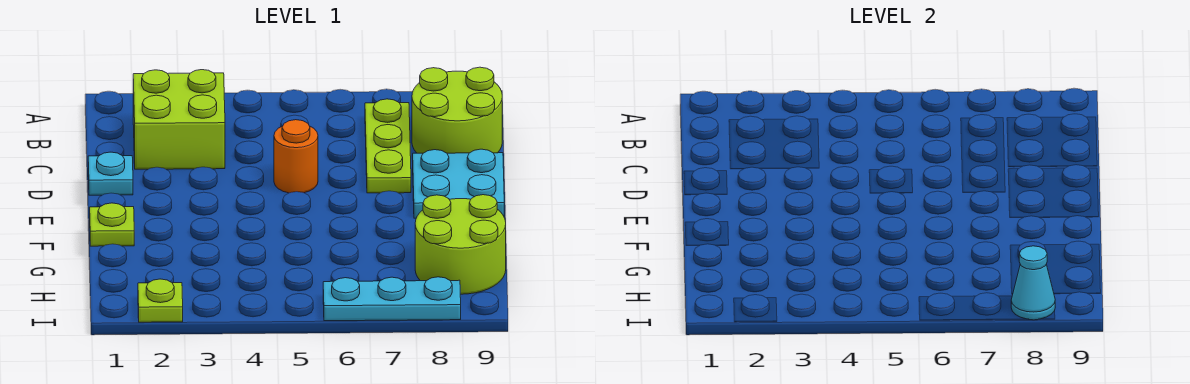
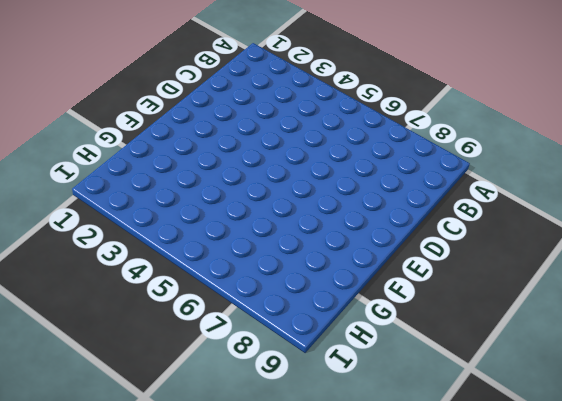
none -> lime 2x2 brick [133,70,225,169]
none -> lime 1x3 plate [365,99,411,193]

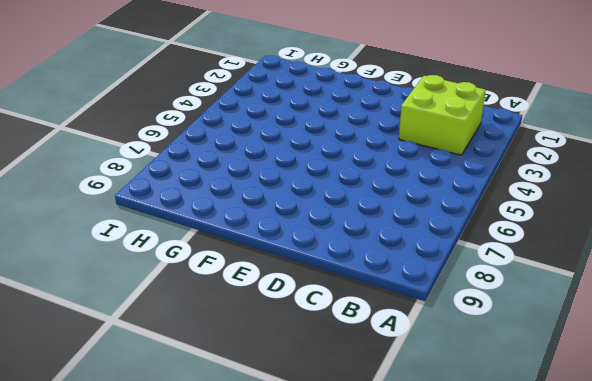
none -> lime 1x3 plate [365,99,411,193]
none -> lime 2x2 round brick [412,67,502,153]

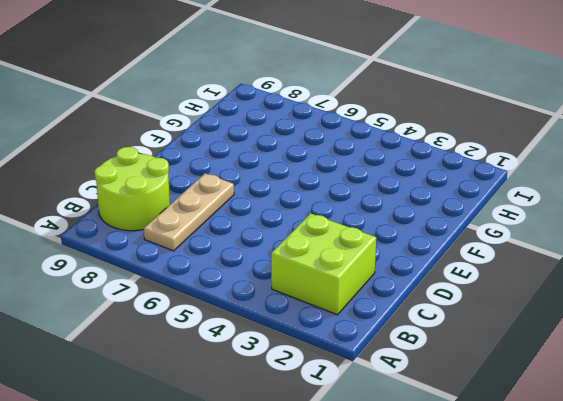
tan 1x3 plate [144,173,234,251] -> lime 1x3 plate [365,99,411,193]
none -> cyan 1x1 plate [88,152,133,195]
none -> orange 1x1 round brick [274,120,318,193]

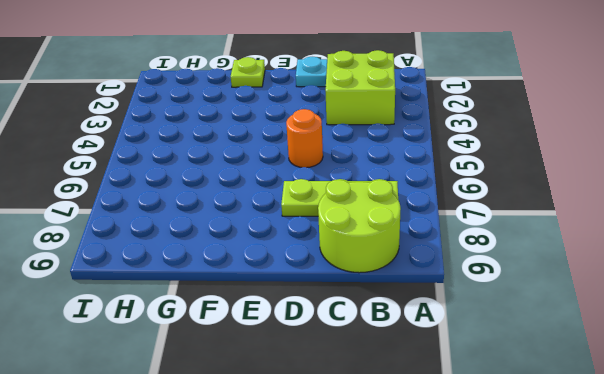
none -> cyan 2x2 plate [413,149,504,218]
none -> lime 2x2 round brick [415,195,506,294]

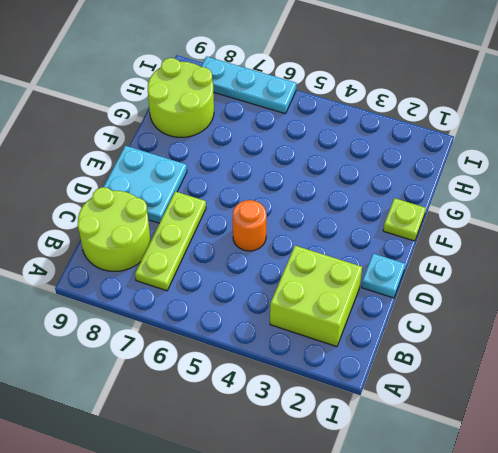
none -> lime 1x1 plate [138,279,183,322]
none -> cyan 1x1 cone [1011,246,1055,320]

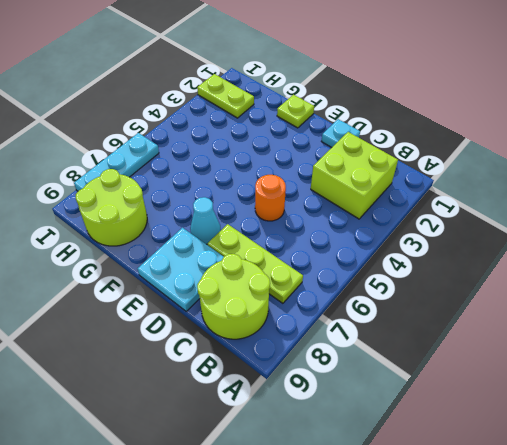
cyan 1x1 cone [190,197,221,244] -> cyan 1x1 cone moved to [1011,246,1055,320]
lime 1x2 plate [197,74,254,118] -> lime 1x1 plate [138,279,183,322]

